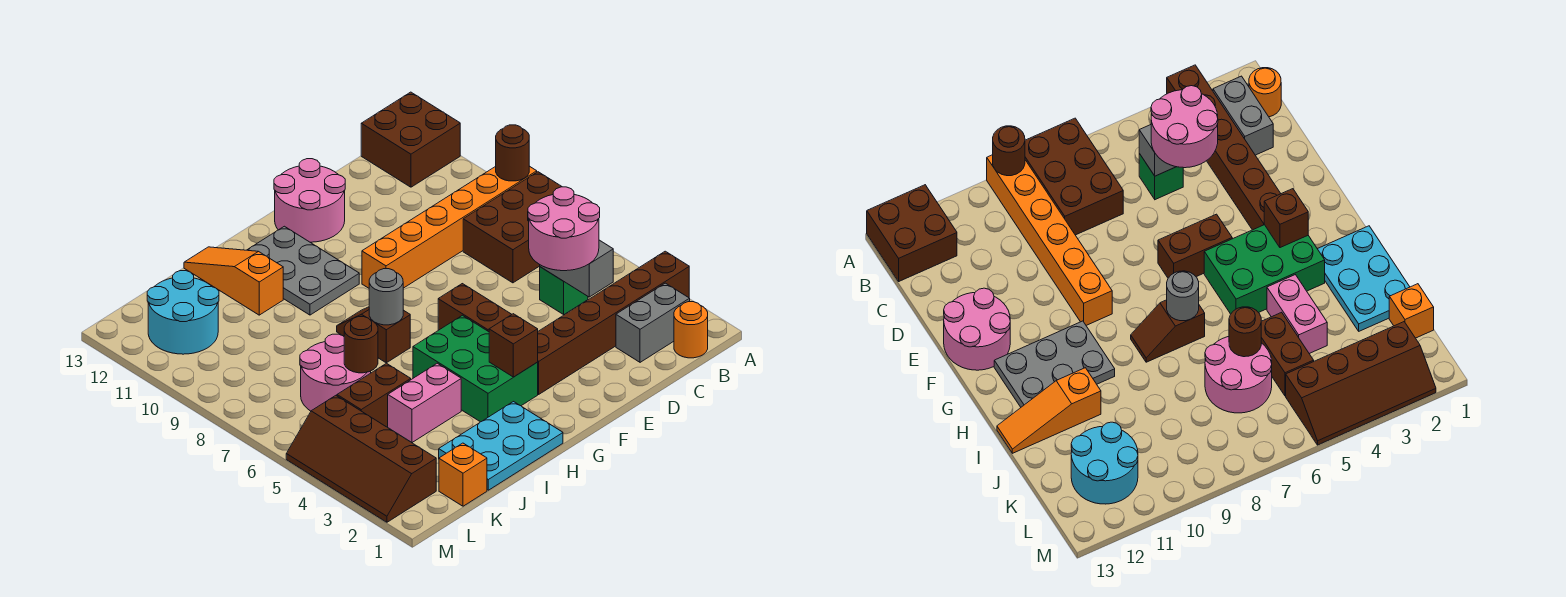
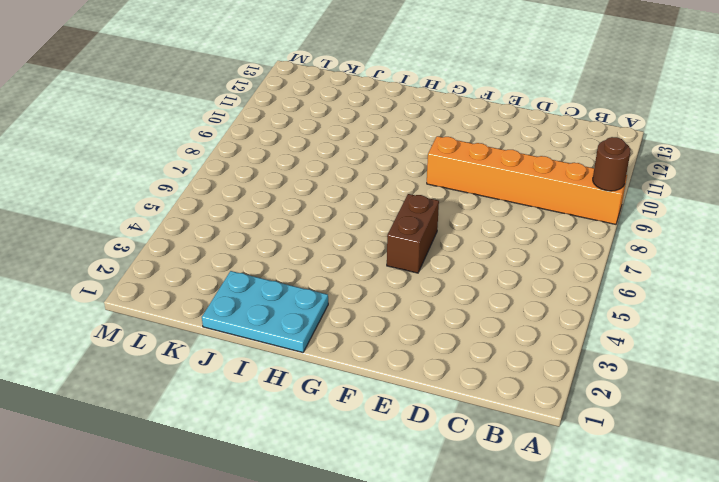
none -> brown 1x6 brick [537,251,689,394]
none -> brown 2x3 brick [463,172,562,283]
none -> brown 2x2 brick [361,92,460,187]

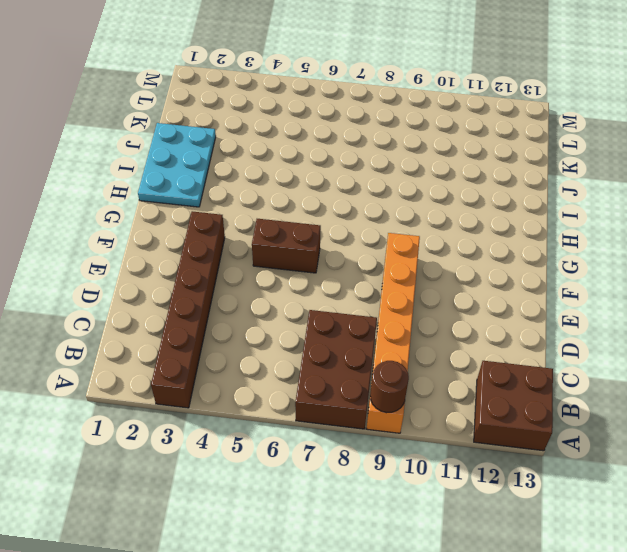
none -> orange 1x1 round brick [674,302,708,358]
none -> grey 1x2 brick [616,283,690,362]
none -> green 1x1 brick [540,267,588,315]

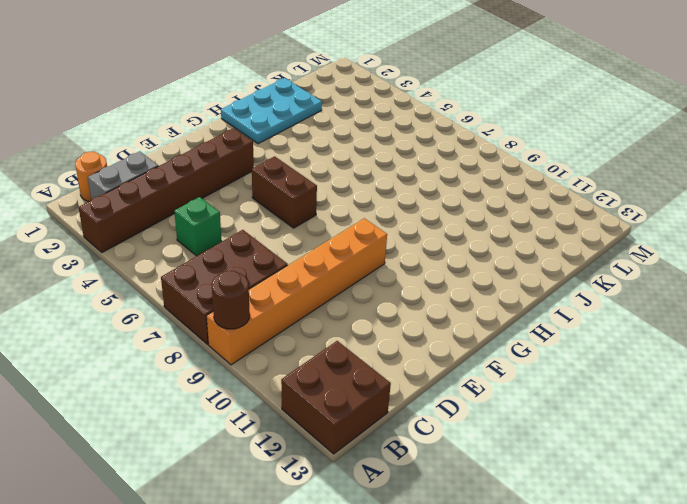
none -> pink 2x2 round brick [274,159,345,242]
none -> green 2x3 brick [413,315,538,422]
none -> grey 2x3 plate [248,226,359,315]

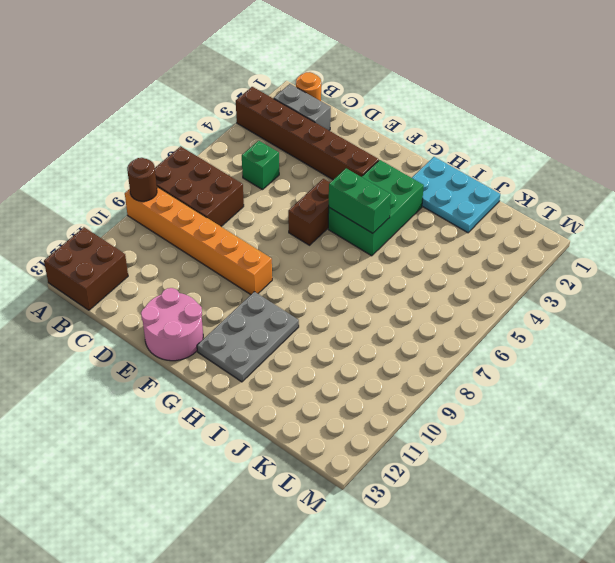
green 1x2 brick [329,168,391,233] -> none
none -> brown 1x2 slope [337,307,410,363]
none -> pink 1x2 brick [388,363,461,443]
none -> orange 1x3 slope [184,247,283,315]

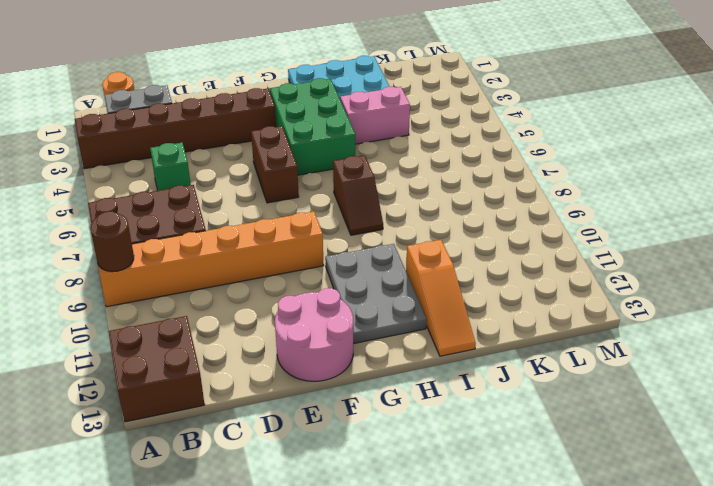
none -> brown 1x2 brick [337,363,411,427]
none -> pink 2x2 round brick [300,334,371,411]
none -> orange 1x1 brick [439,443,487,506]

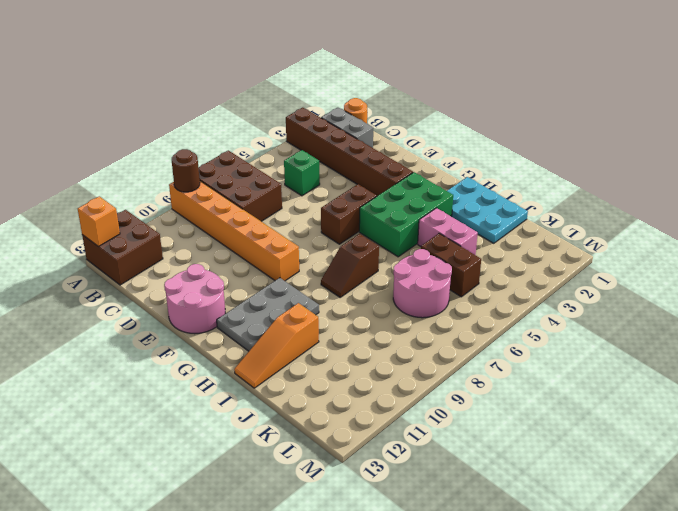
orange 1x1 brick [78,196,120,246] -> orange 1x1 brick moved to [439,443,487,506]
none -> cyan 2x2 round brick [147,271,219,354]
none -> brown 2x4 slope [286,396,436,522]
none -> grey 1x2 brick [540,240,613,297]

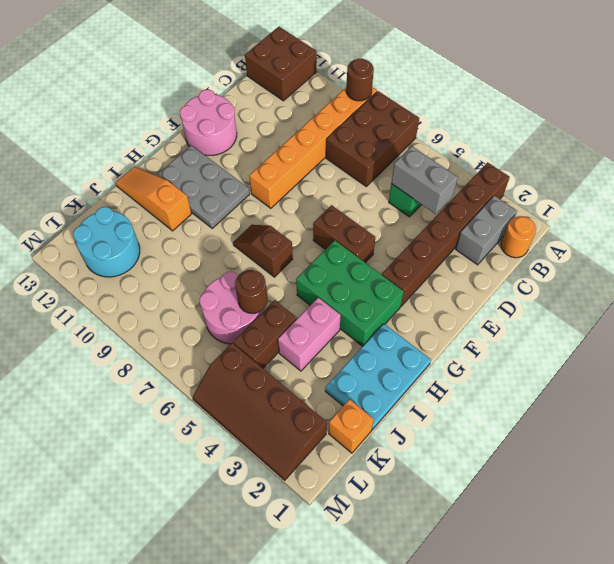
none -> brown 1x1 brick [489,314,538,377]
none -> grey 1x1 round brick [369,269,403,325]
none -> pink 2x2 round brick [528,187,600,271]

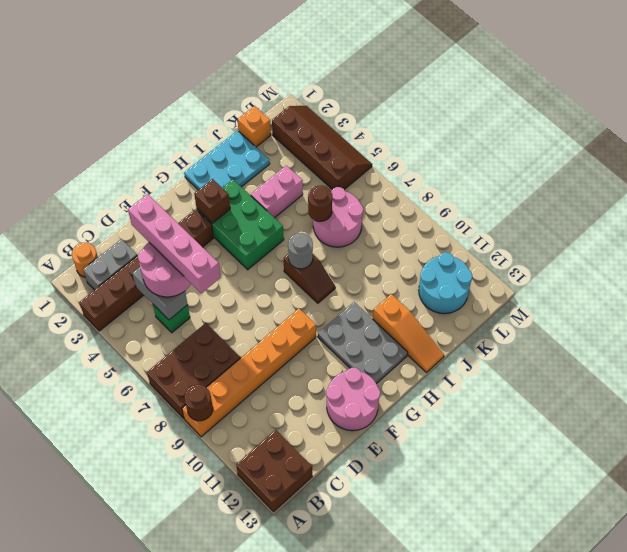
pink 1x4 brick [128,194,221,293] -> none
none -> brown 1x2 brick [438,284,512,332]
none -> brown 1x2 brick [337,363,411,427]

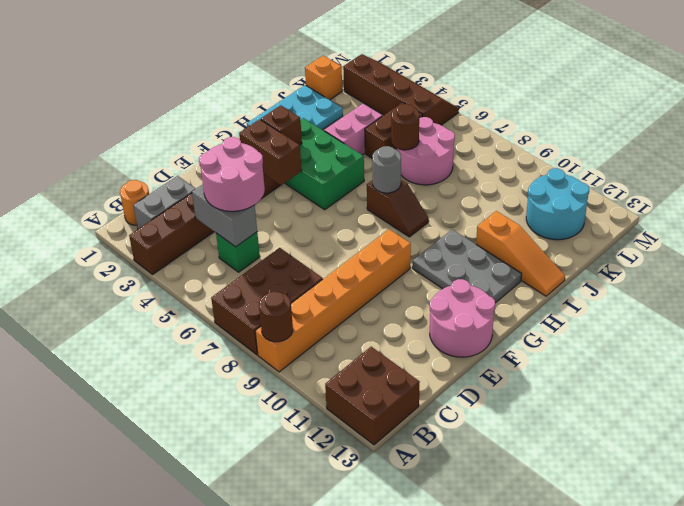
brown 1x2 brick [239,119,302,185] -> brown 1x2 brick moved to [438,284,512,332]

